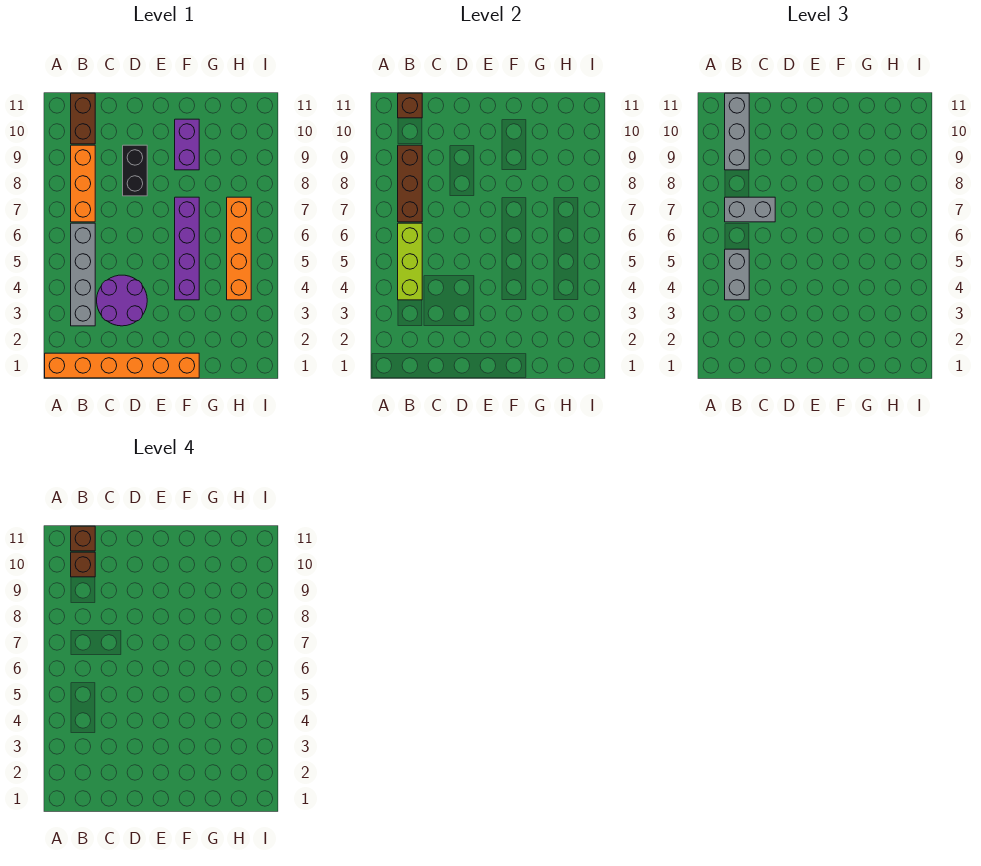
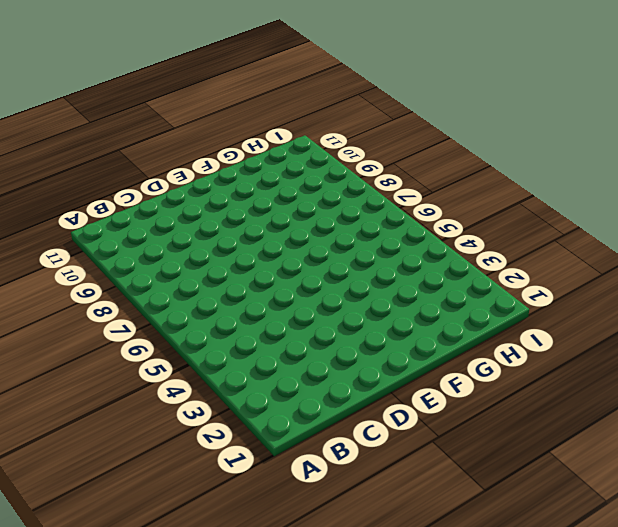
none -> orange 1x6 brick [45,353,199,378]
none -> grey 1x4 brick [71,223,95,326]
none -> orange 1x3 brick [71,145,95,222]

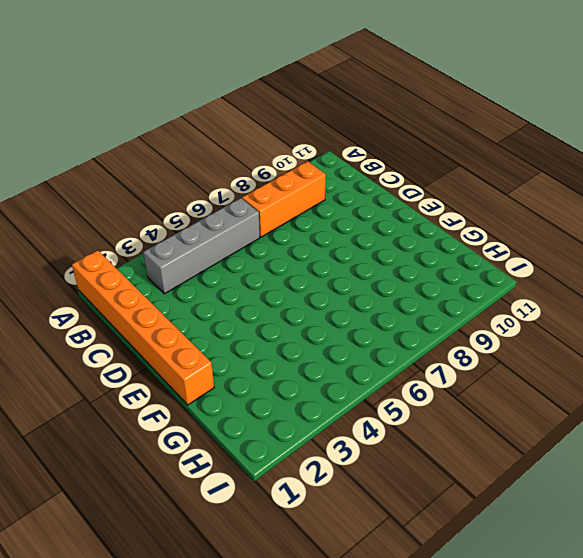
none -> brown 1x2 brick [71,93,95,144]
none -> purple 2x2 round brick [97,275,147,326]
none -> black 1x2 brick [123,145,147,196]

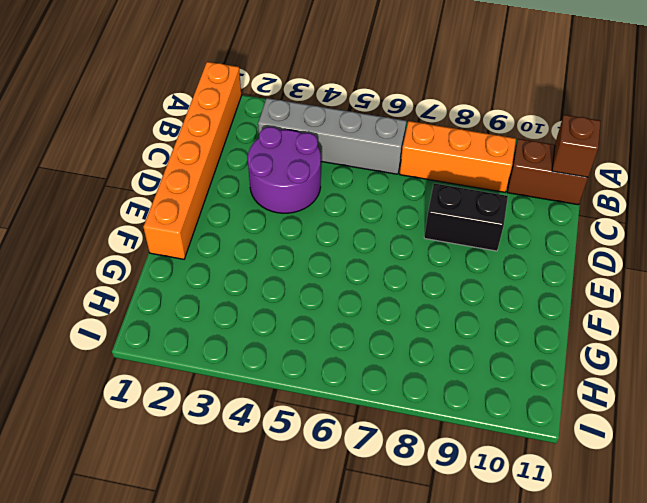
none -> purple 1x4 brick [175,197,199,300]
none -> purple 1x2 brick [175,119,199,170]
none -> orange 1x4 brick [227,197,251,300]

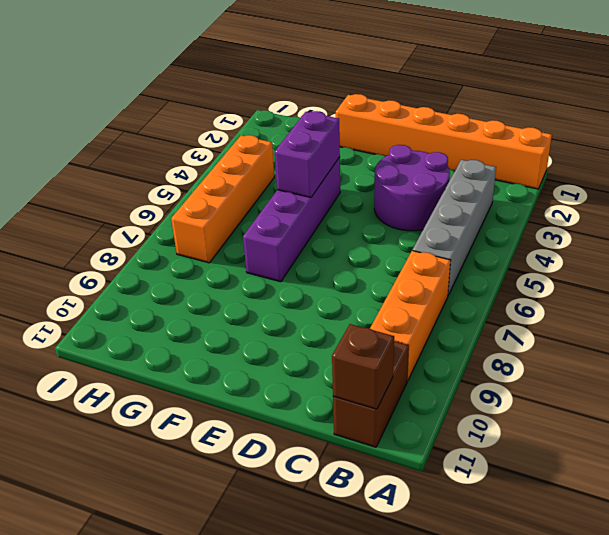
purple 1x2 brick [275,111,340,198] -> purple 1x2 brick moved to [175,119,199,170]
none -> black 1x2 brick [123,145,147,196]
none -> lime 1x3 brick [398,223,422,300]
none -> brown 1x3 brick [398,145,422,222]

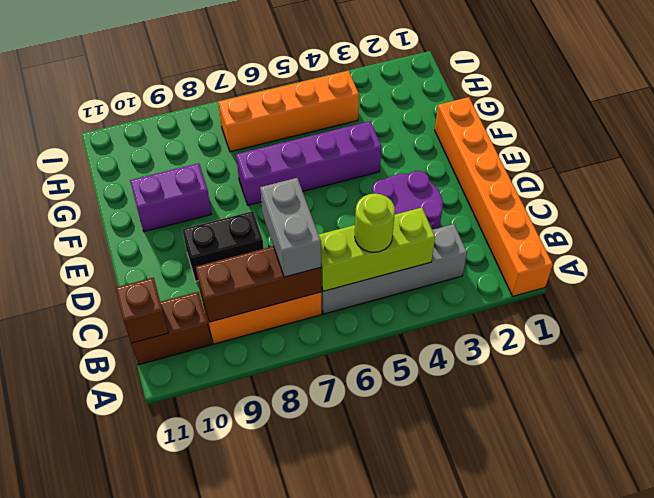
lime 1x1 round brick [355,193,395,252] -> grey 1x2 brick [725,249,749,300]
none -> grey 1x3 brick [725,93,749,170]
none -> brown 1x1 brick [71,552,95,577]
none -> brown 1x1 brick [71,526,95,551]

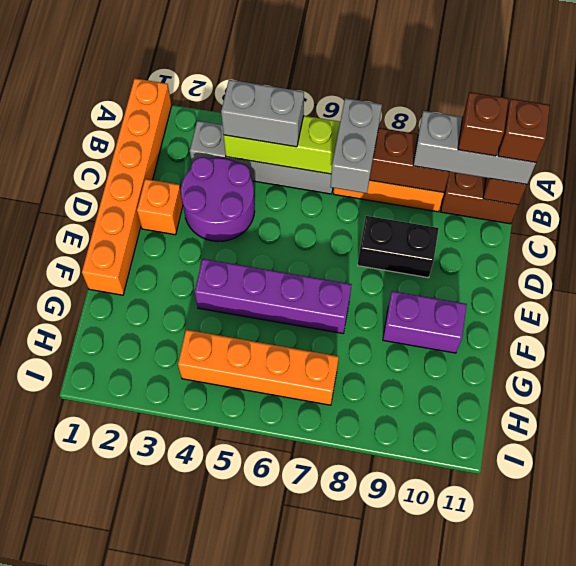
orange 1x1 brick [137,179,183,235] -> none

